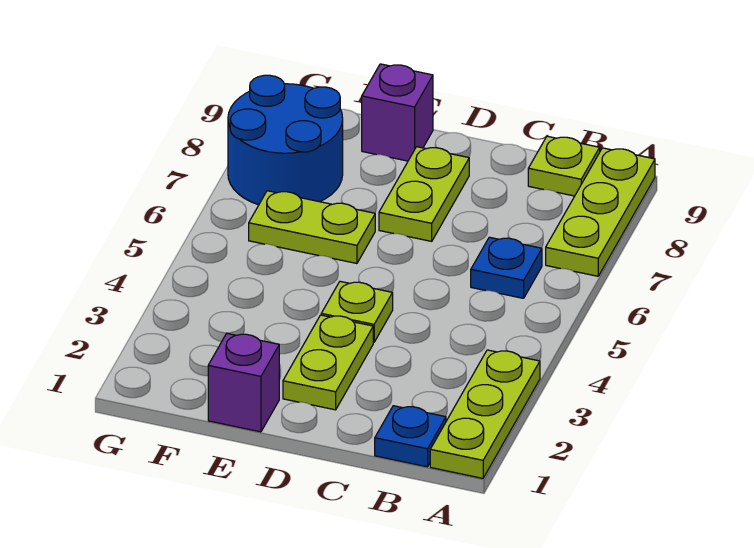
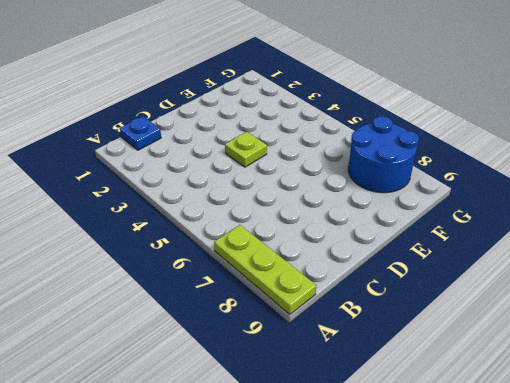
none -> lime 1x3 plate [430,350,540,478]
none -> blue 1x1 plate [471,237,542,298]
none -> lime 1x1 plate [528,136,600,196]

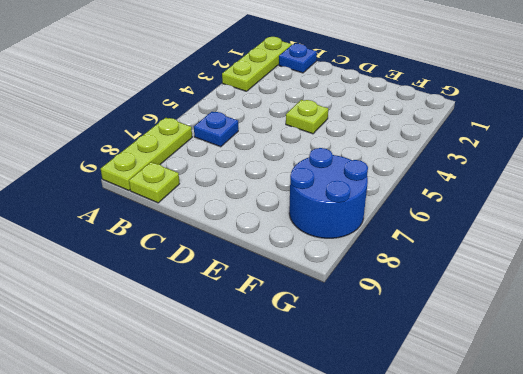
none -> lime 1x2 plate [283,315,373,410]
none -> lime 1x2 plate [379,147,469,241]
none -> purple 1x1 brick [208,334,279,432]

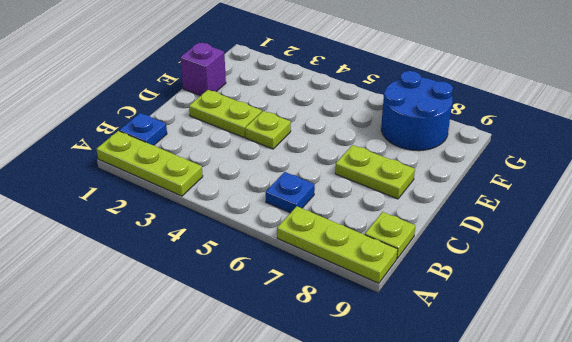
none -> lime 1x2 plate [249,191,375,263]
none -> purple 1x1 brick [362,64,433,161]

